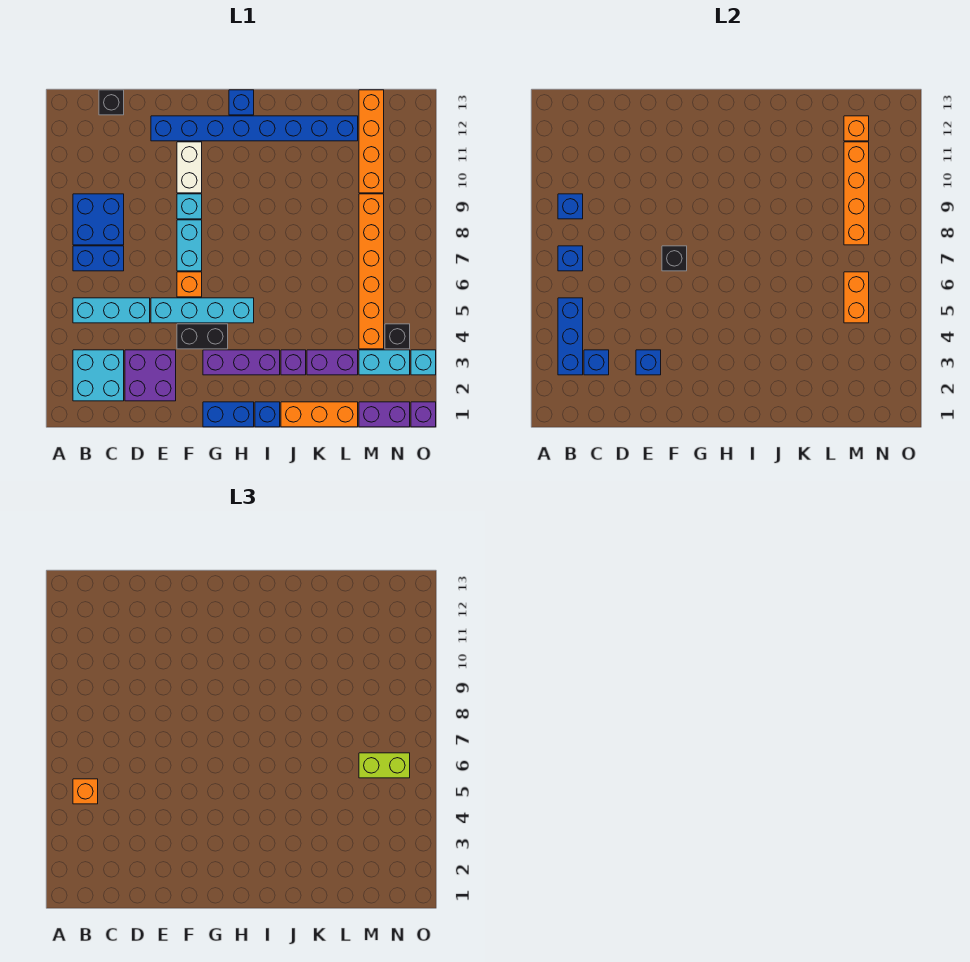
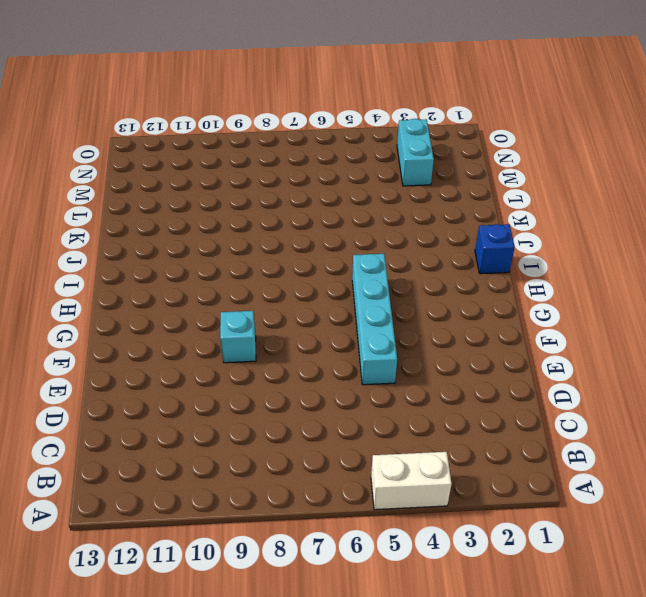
white 1x2 brick [371,452,452,510] -> white 1x2 brick moved to [177,142,202,193]
none -> cyan 2x2 brick [73,350,124,401]
none -> cyan 1x3 brick [73,298,150,323]
none -> blue 1x2 brick [73,246,124,271]
none -> blue 2x2 brick [73,194,124,245]

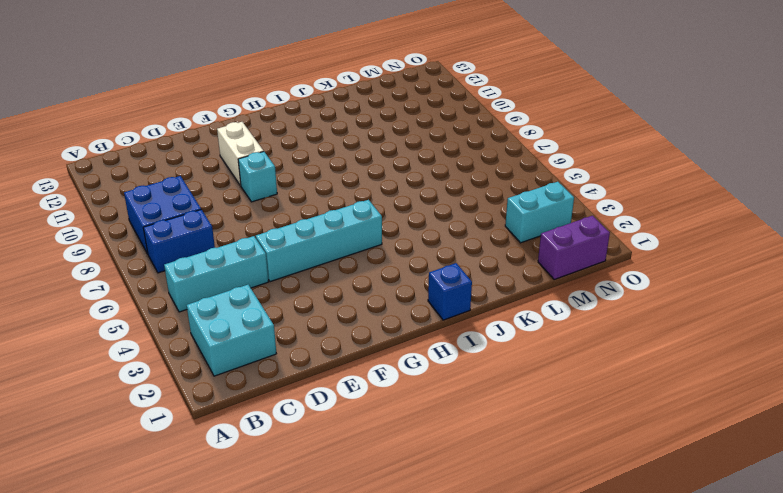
none -> black 1x1 brick [99,90,124,115]
none -> purple 2x2 brick [125,350,176,401]
none -> blue 1x8 brick [151,116,358,141]
none -> black 1x2 brick [177,324,228,349]

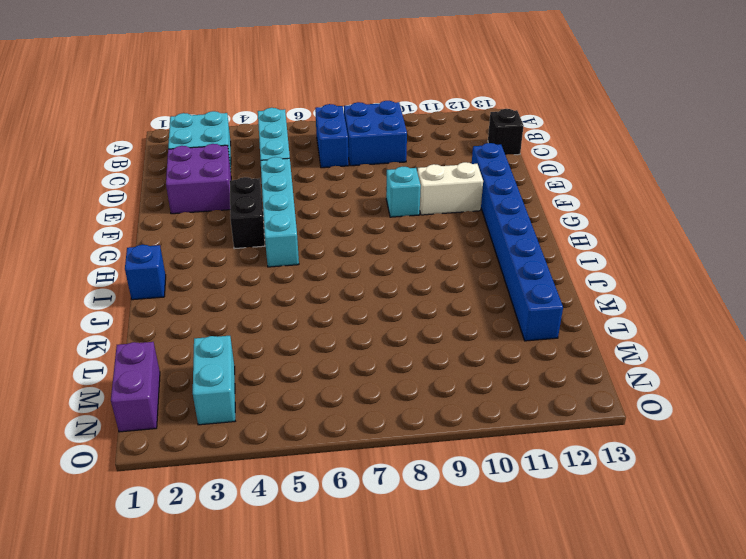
none -> orange 1x1 brick [177,272,202,297]
none -> cyan 1x2 brick [177,220,202,271]
none -> blue 1x2 brick [203,402,254,427]
none -> purple 1x3 brick [203,350,280,375]

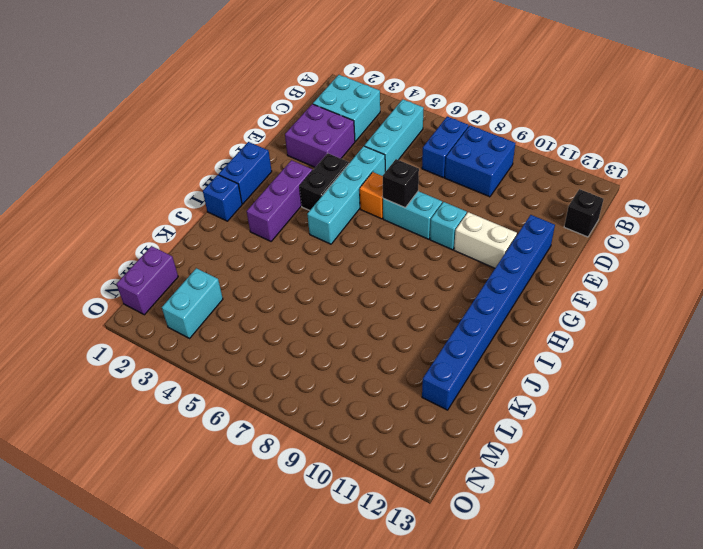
none -> blue 1x1 brick [229,90,254,115]
none -> orange 1x3 brick [281,402,358,427]
none -> purple 1x1 brick [281,350,306,375]
none -> purple 1x2 brick [307,350,358,375]

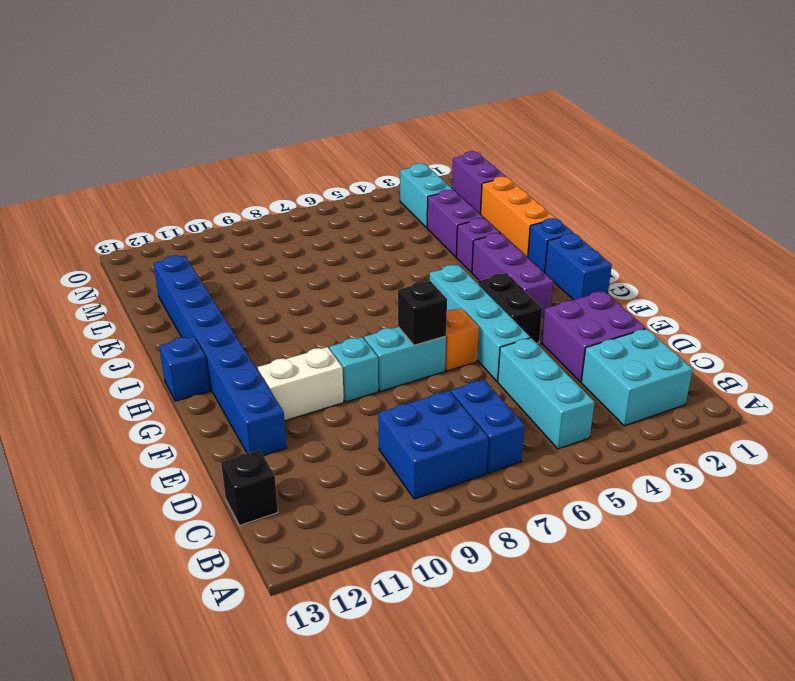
none -> orange 1x6 brick [359,194,384,349]
none -> orange 1x4 brick [359,90,384,193]
none -> black 1x1 brick [385,324,410,349]
none -> purple 1x1 brick [411,402,436,427]

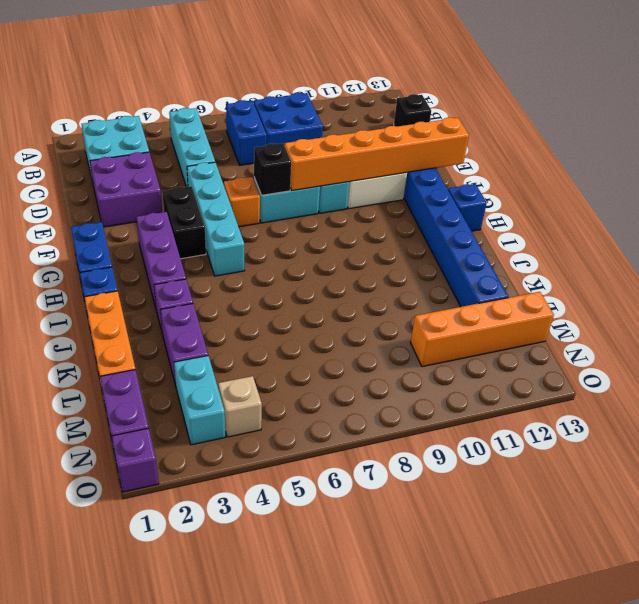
orange 1x6 brick [285,117,469,191] -> orange 1x6 brick moved to [359,194,384,349]
tan 1x1 brick [218,376,262,437] -> black 1x1 brick [385,324,410,349]
none -> cyan 1x1 brick [411,350,436,375]
none -> blue 1x3 brick [558,298,583,375]
none -> blue 1x1 brick [558,246,583,271]
none -> blue 1x1 brick [558,194,583,219]

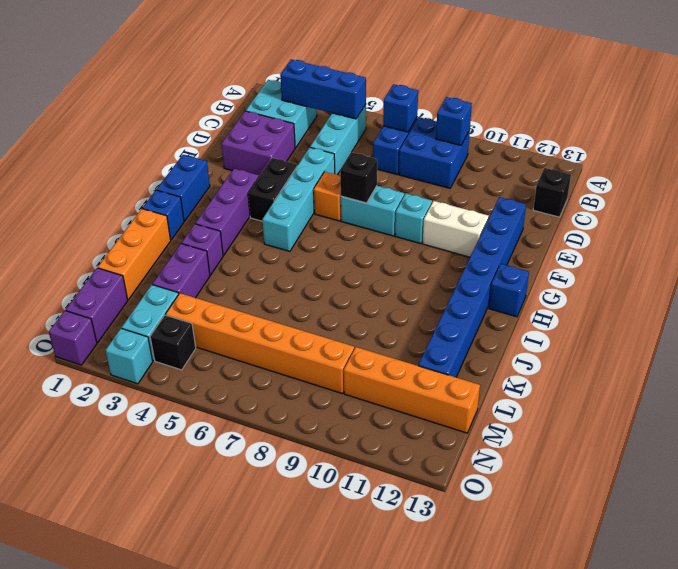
none -> blue 1x1 brick [584,350,609,375]
none -> blue 1x1 brick [636,350,661,375]
none -> orange 1x2 brick [844,272,869,323]
none -> orange 1x4 brick [844,142,869,245]

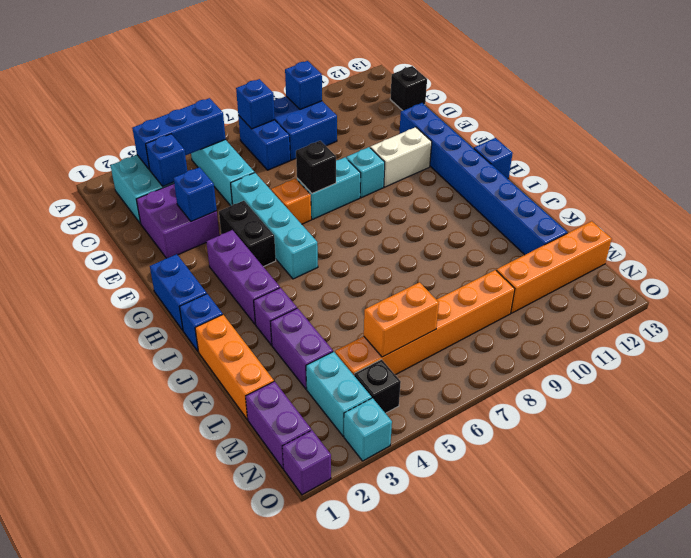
none -> orange 1x4 brick [844,142,869,245]
none -> orange 1x1 brick [844,116,869,141]
none -> orange 1x1 brick [73,779,98,804]
none -> lime 1x2 brick [359,753,410,778]

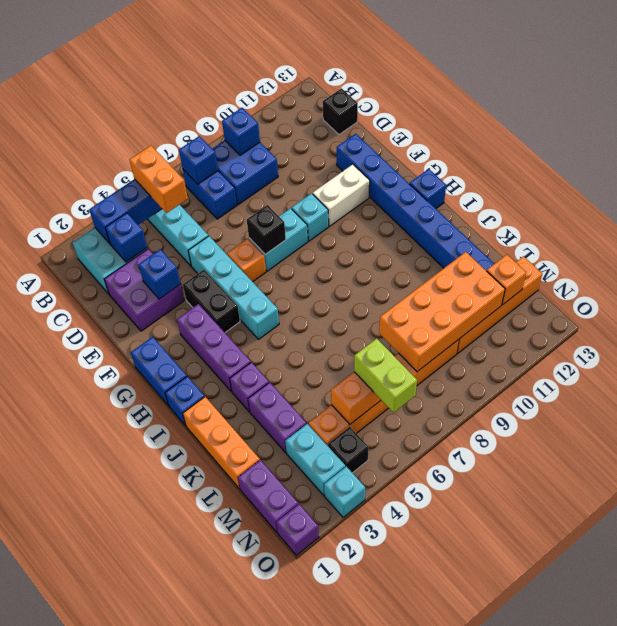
orange 1x2 brick [130,146,188,213] -> orange 1x1 brick [73,779,98,804]
orange 2x4 brick [379,252,505,372] -> orange 1x4 brick [844,142,869,245]

